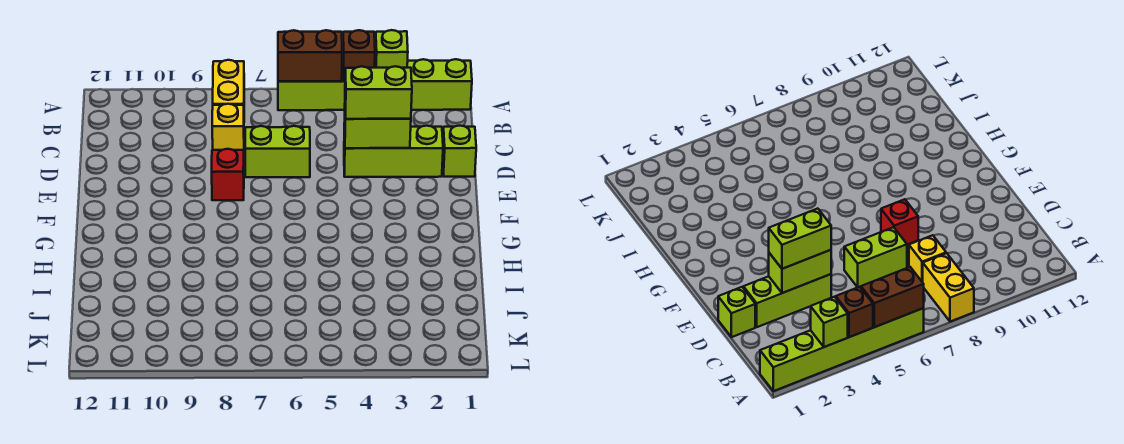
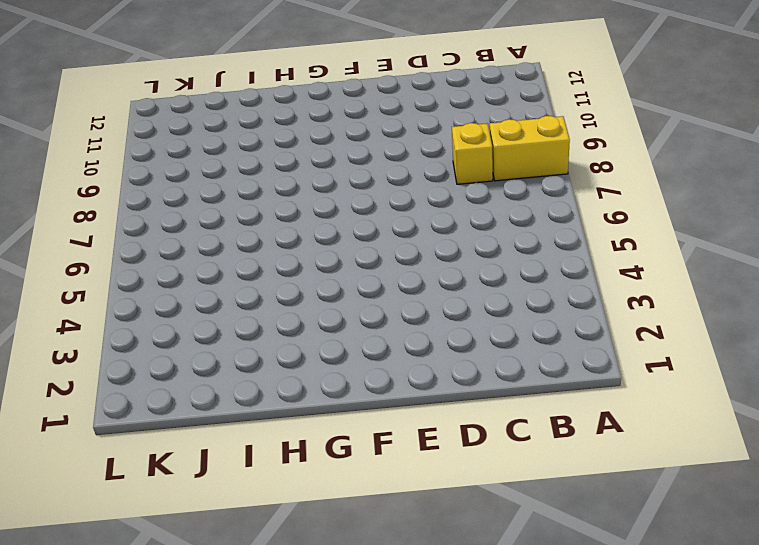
none -> lime 1x6 brick [278,59,472,110]
none -> lime 1x1 brick [443,126,476,177]
none -> lime 1x3 brick [344,126,443,177]

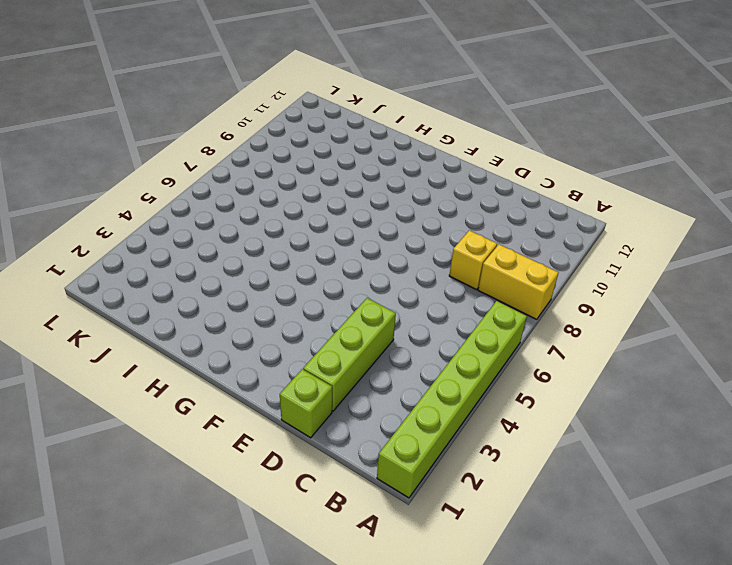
none -> lime 1x2 brick [245,126,310,177]
none -> red 1x1 brick [212,149,244,200]
none -> lime 1x1 brick [375,30,408,68]

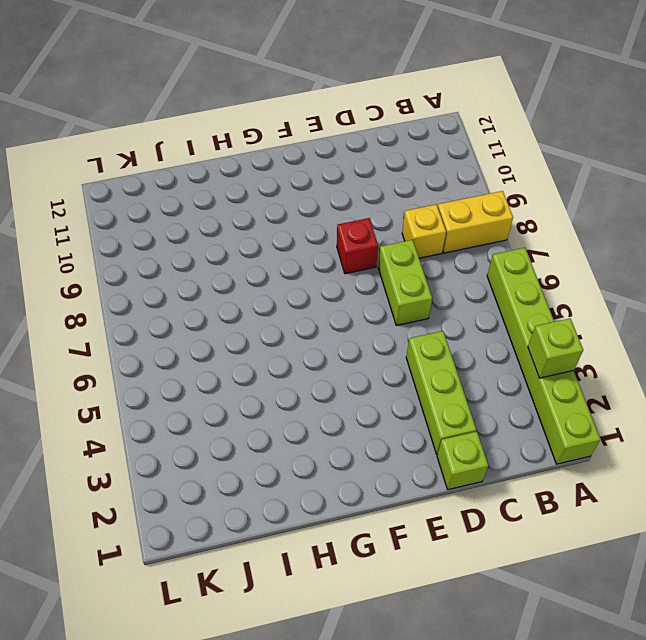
none -> brown 1x1 brick [343,30,375,81]
none -> brown 1x2 brick [278,30,342,81]
none -> lime 1x2 brick [344,119,411,148]

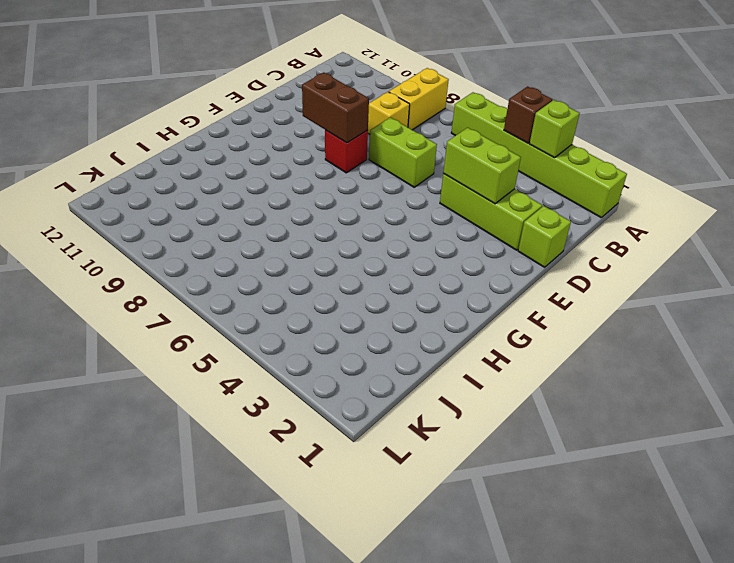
brown 1x2 brick [302,72,369,143] -> brown 1x2 brick moved to [278,30,342,81]
none -> lime 1x2 brick [345,66,412,119]

